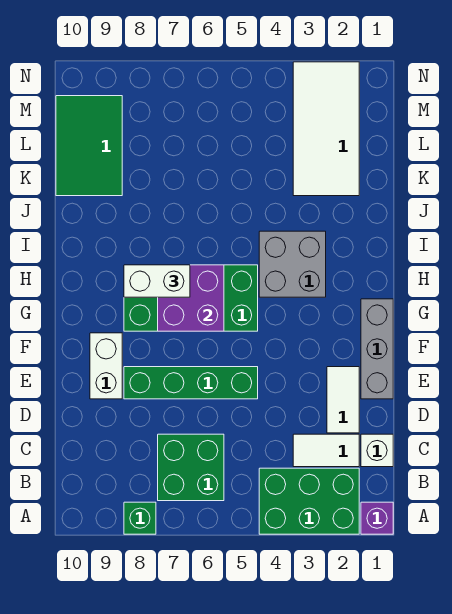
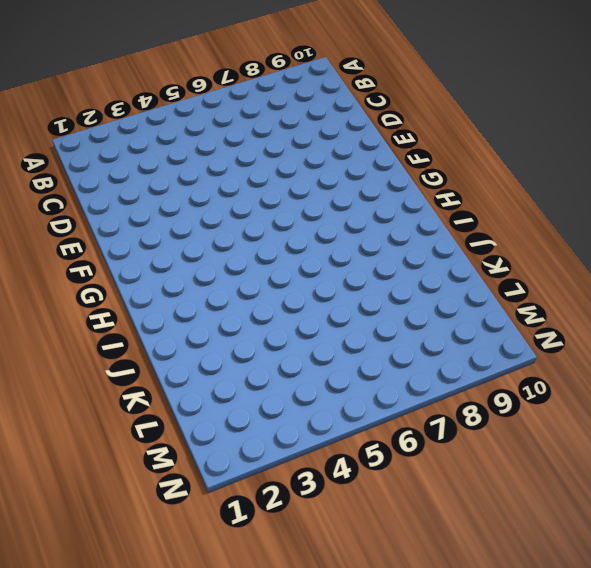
none -> purple 1x1 brick [361,502,393,534]
none -> green 2x3 brick [259,468,359,534]
none -> green 1x1 brick [124,502,156,534]

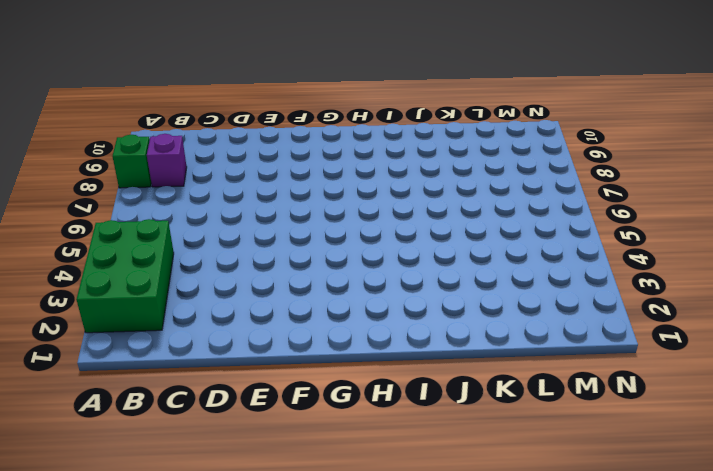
purple 1x1 brick [147,134,187,187] -> purple 1x1 brick moved to [361,502,393,534]
none -> green 2x2 brick [158,434,224,501]
none -> white 1x1 brick [361,434,393,467]
none -> white 1x2 tile [293,434,359,467]

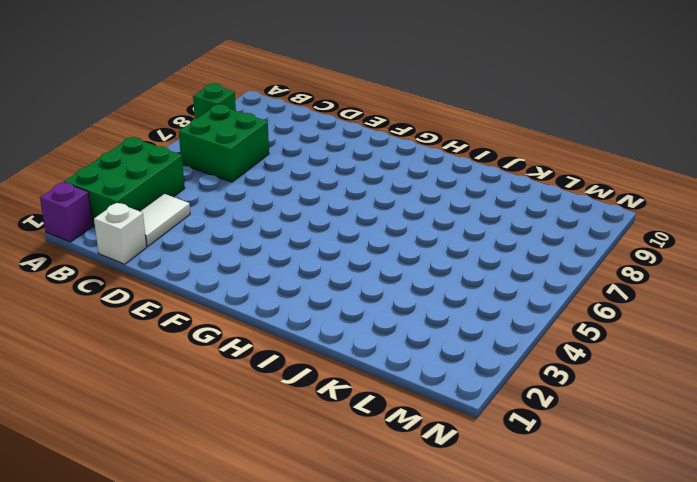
none -> white 1x2 tile [327,367,359,433]
none -> grey 1x3 brick [361,299,393,399]
none -> green 1x4 brick [124,367,258,399]

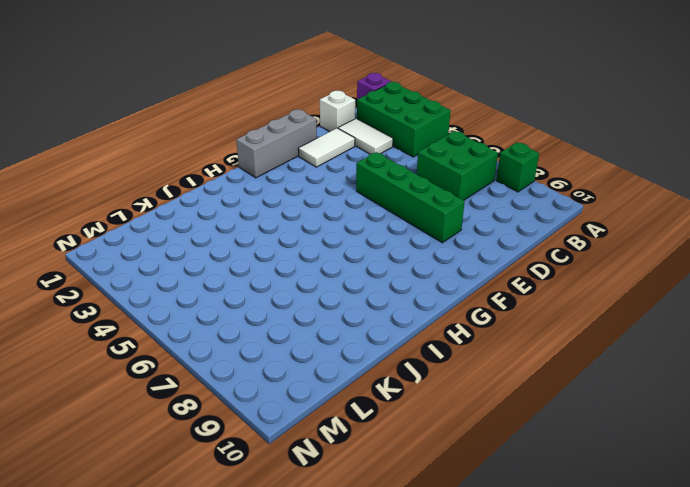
none -> white 1x2 brick [90,333,122,399]
none -> green 2x4 brick [124,265,258,331]
none -> grey 2x2 brick [259,231,326,297]

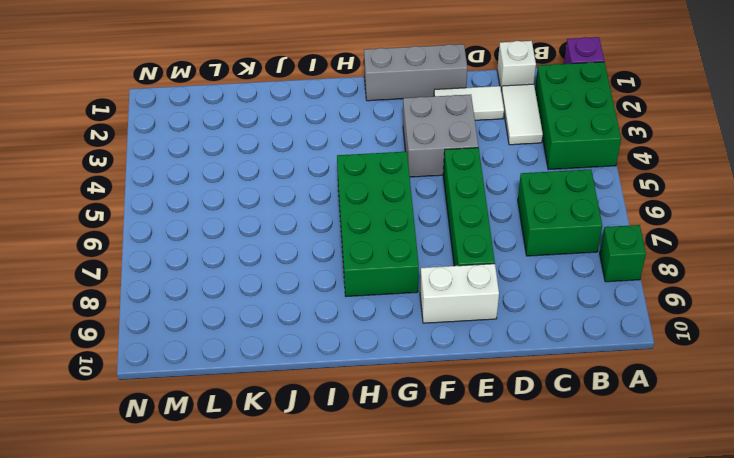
grey 2x2 brick [403,95,479,177] -> grey 2x2 brick moved to [259,231,326,297]
none -> white 2x4 tile [293,62,359,196]
none -> green 2x3 tile [56,96,122,196]
none -> purple 2x2 brick [158,265,224,331]

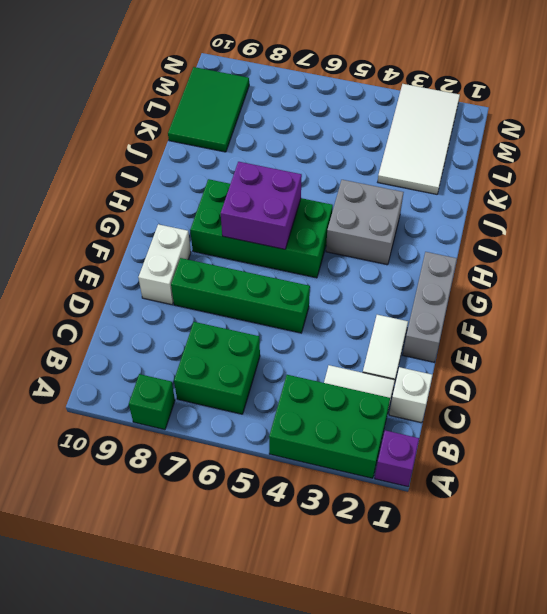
none -> white 1x2 brick [124,265,190,297]

